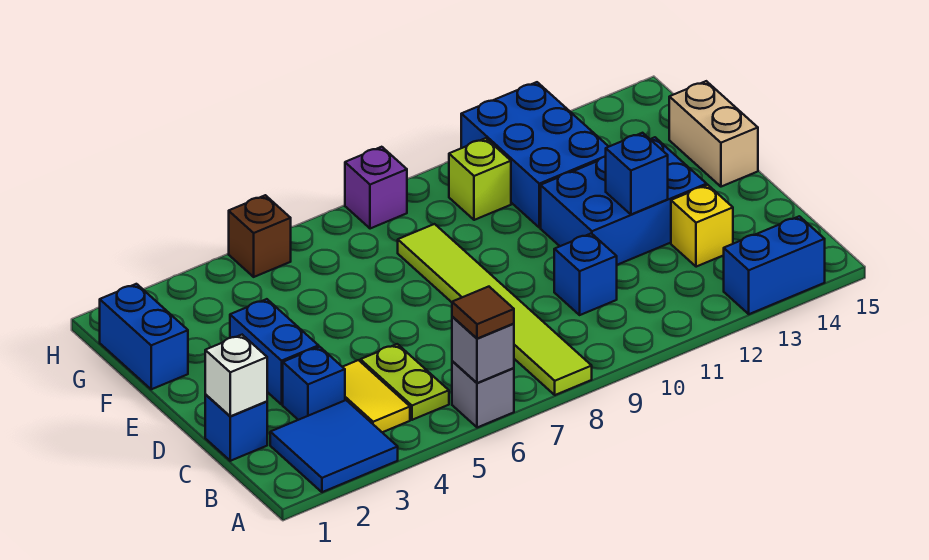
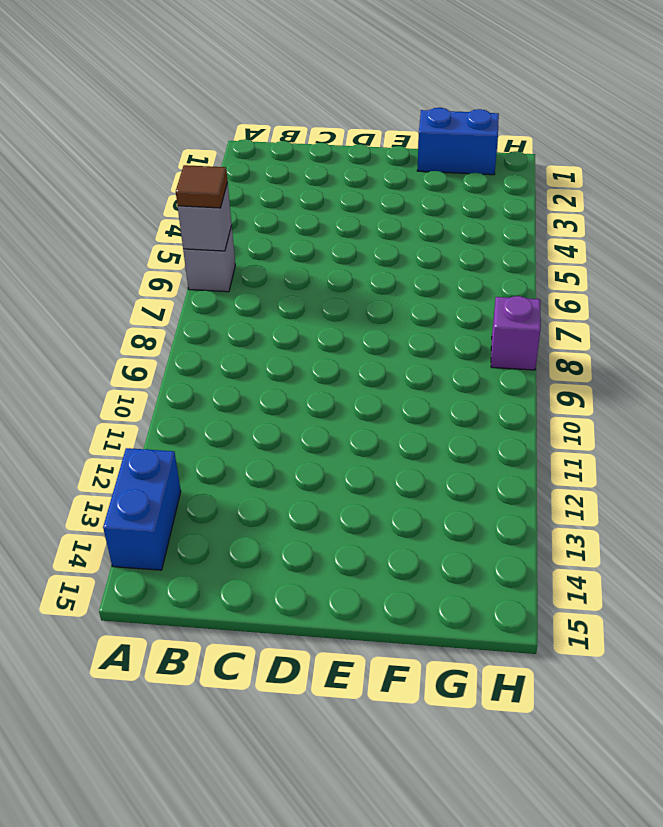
none -> blue 2x2 tile [270,400,398,492]
none -> lime 1x6 tile [398,224,592,395]
none -> yellow 1x2 tile [343,360,410,432]

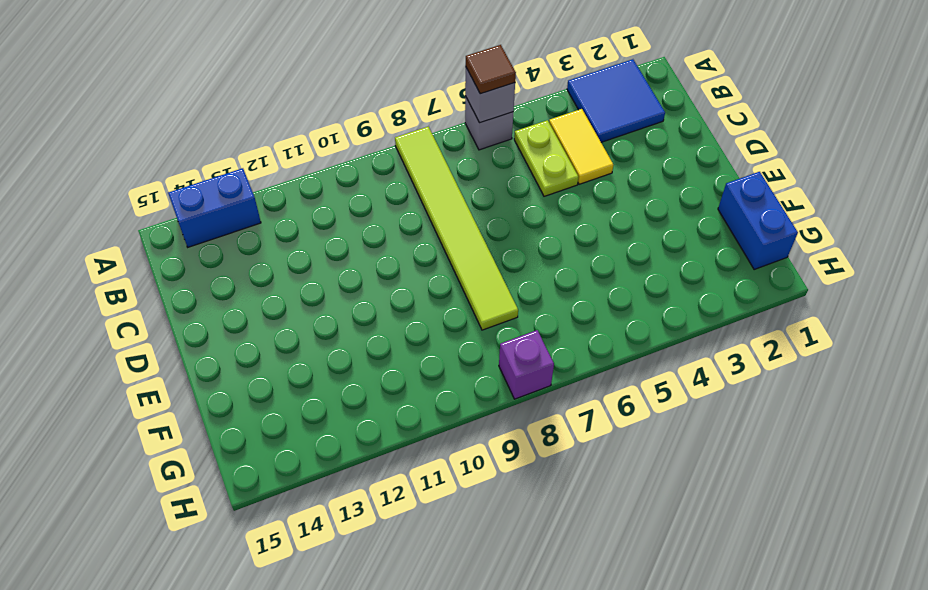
none -> blue 1x1 brick [205,395,267,461]
none -> blue 1x1 brick [283,347,345,420]
none -> blue 1x1 brick [554,233,617,315]

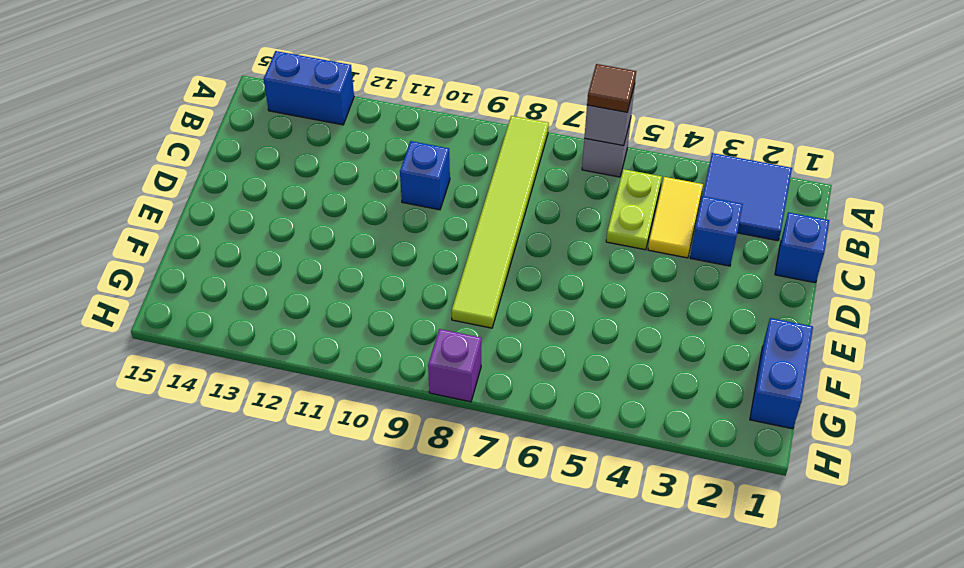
none -> yellow 1x1 brick [671,185,733,267]
none -> blue 1x2 brick [230,299,319,404]
none -> blue 2x3 brick [541,137,707,265]

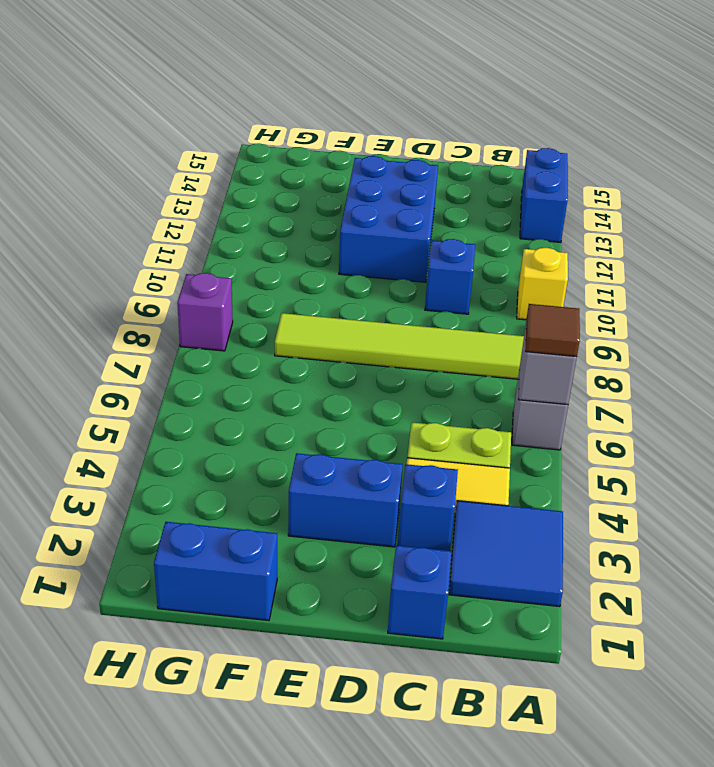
yellow 1x1 brick [517,248,568,320] -> yellow 1x1 brick moved to [671,185,733,267]
none -> tan 1x2 brick [669,81,758,187]
none -> blue 2x3 brick [461,82,609,228]
none -> lime 1x1 brick [449,138,511,220]

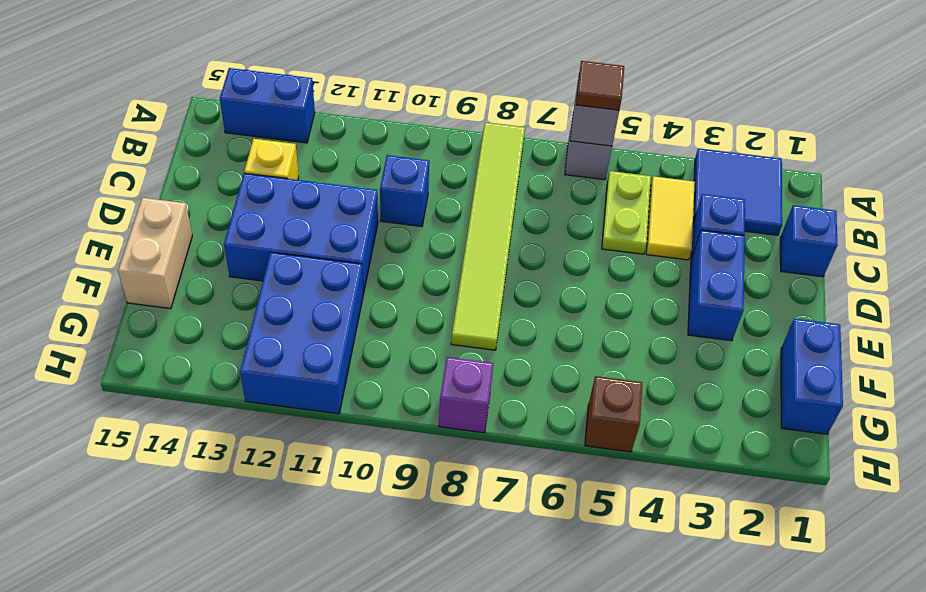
none -> lime 1x1 brick [449,138,511,220]
none -> white 1x1 brick [205,335,267,416]
none -> blue 1x1 brick [606,133,668,214]

